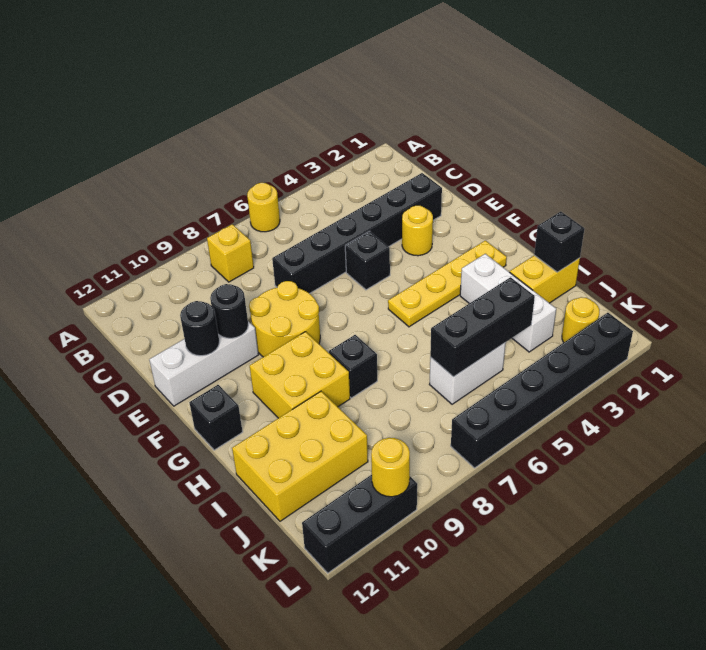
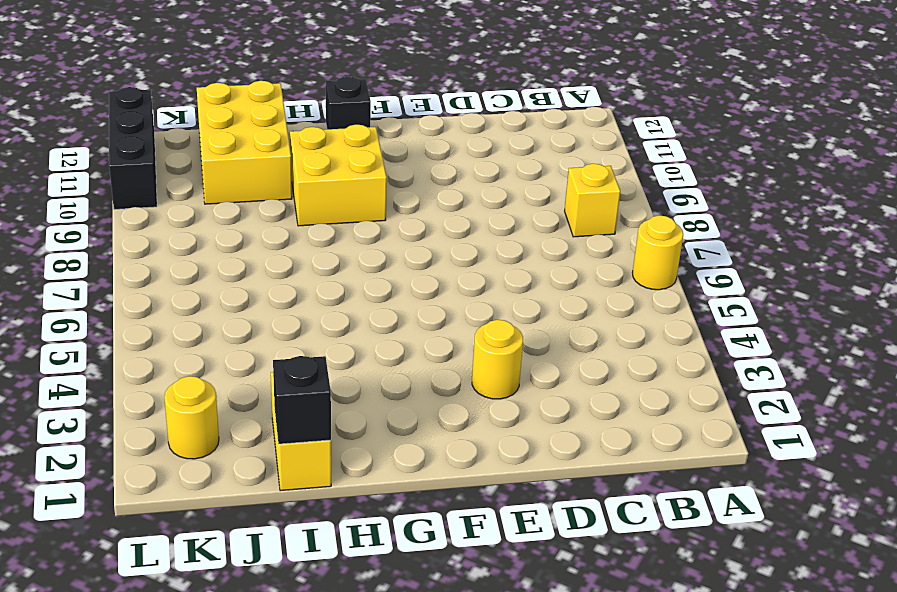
none -> black 1x6 brick [272,173,442,294]
none -> black 1x1 brick [345,231,390,290]
none -> yellow 2x2 round brick [249,281,320,357]

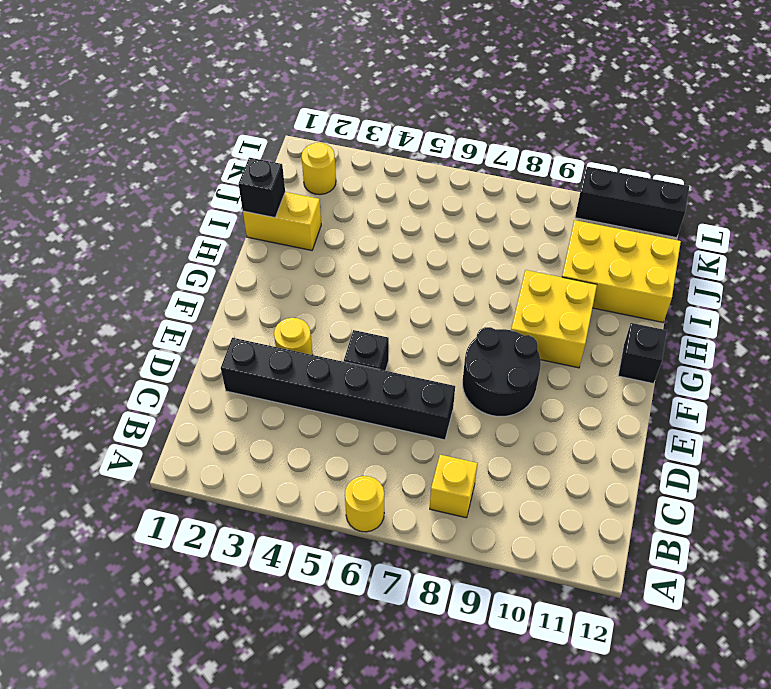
black 2x2 round brick [463,327,541,417] -> yellow 2x2 round brick [249,281,320,357]
none -> white 1x3 brick [149,321,259,406]
none -> yellow 1x4 plate [388,241,507,327]
none -> white 1x3 brick [460,254,556,352]

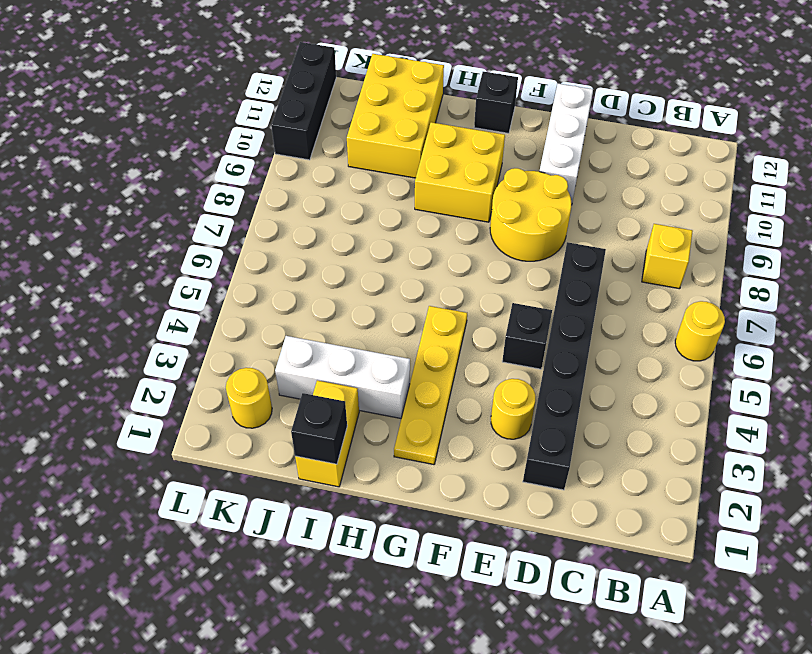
none -> black 1x1 brick [329,335,377,398]
none -> white 1x2 brick [430,343,505,404]
none -> black 1x6 brick [451,313,633,468]

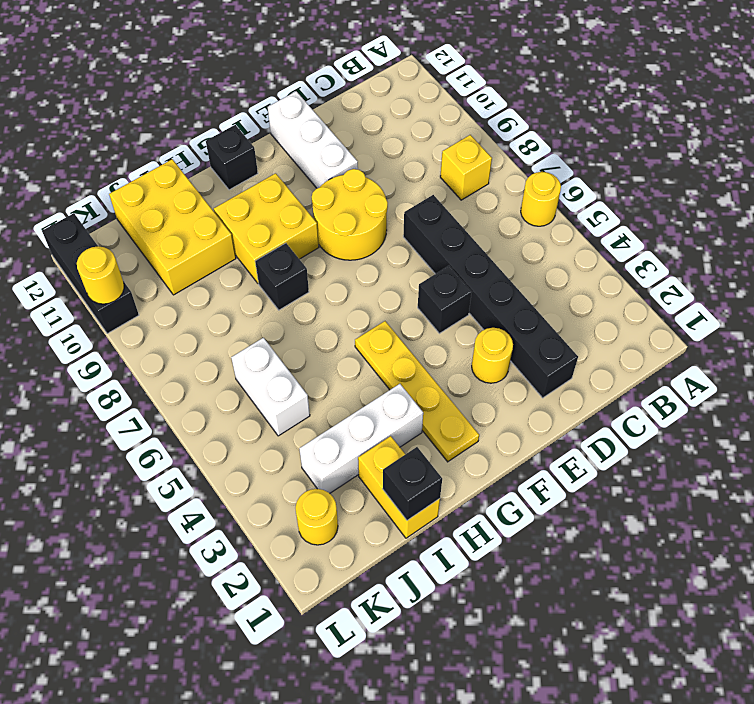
none -> black 1x6 brick [451,313,633,468]
none -> black 1x1 round brick [210,284,248,338]
none -> black 1x1 round brick [180,301,219,356]

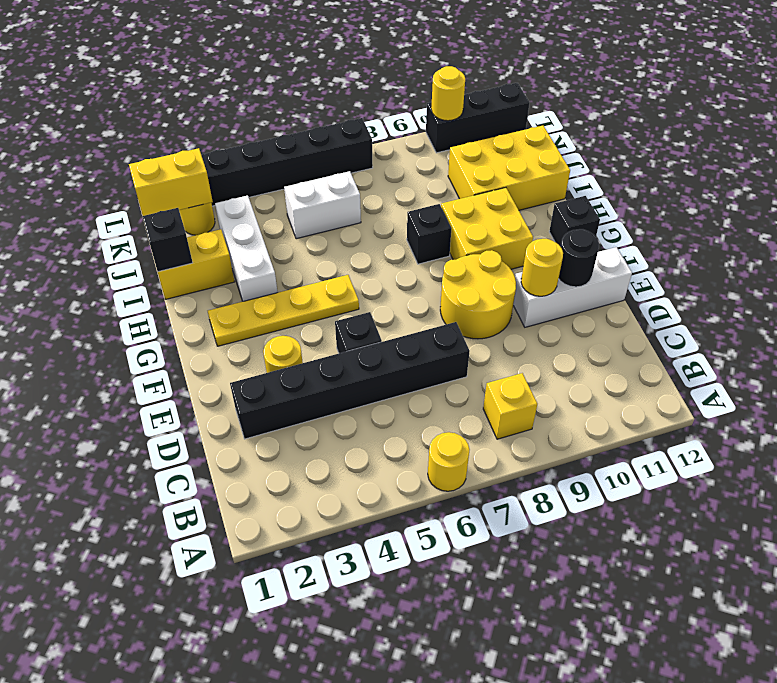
yellow 1x1 round brick [521,239,563,296] -> black 1x1 round brick [210,284,248,338]
yellow 1x2 brick [129,148,213,216] -> none
none -> black 1x3 brick [430,277,535,377]

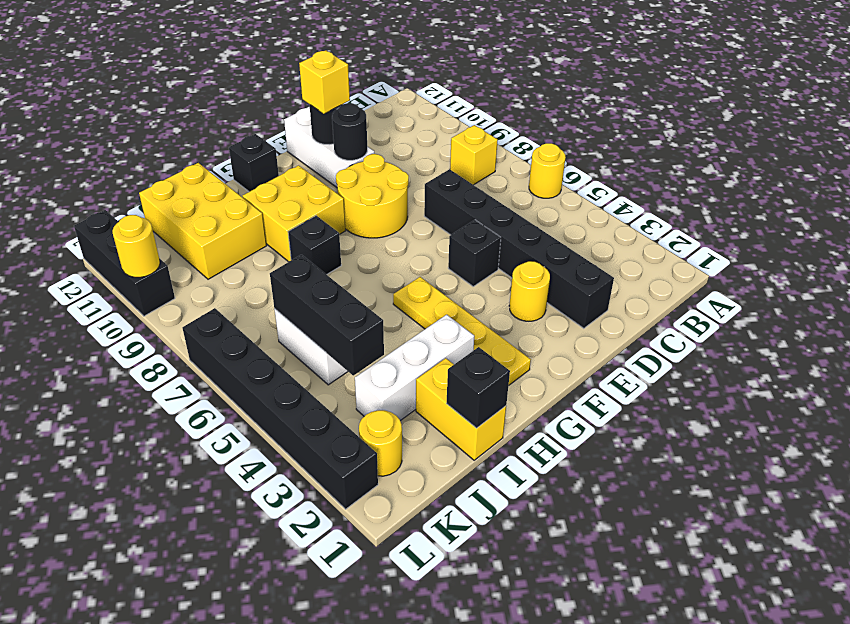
yellow 1x1 brick [299,50,350,114] -> none

